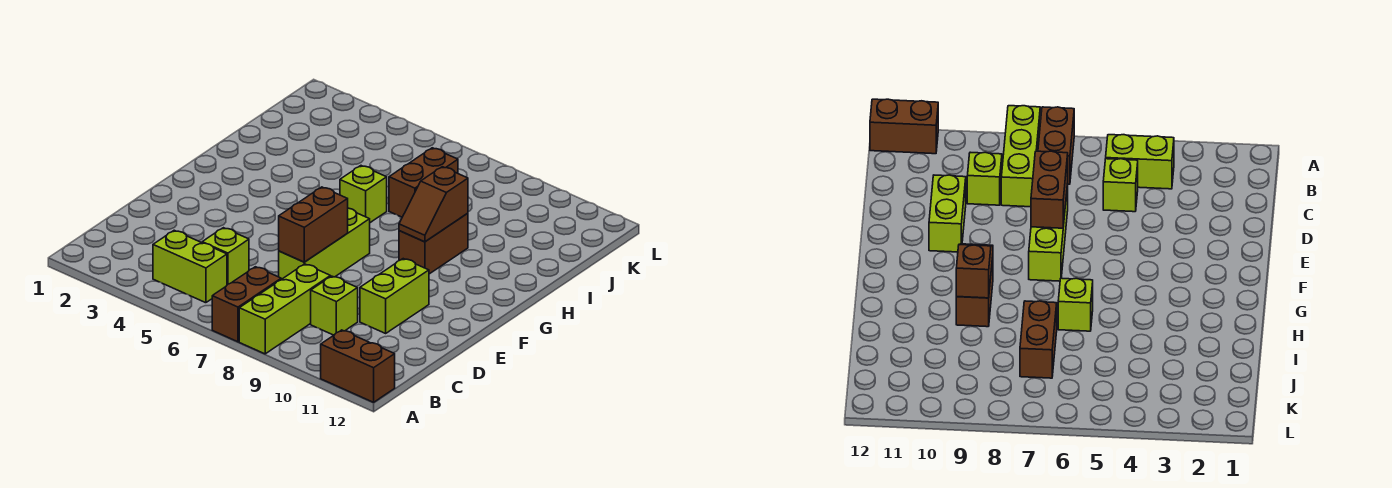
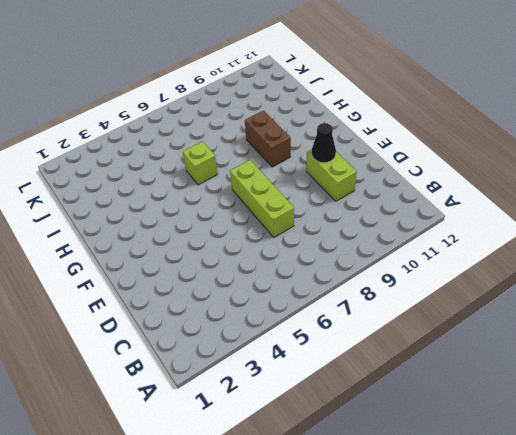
black 1x1 cone [312,123,336,163] -> none
none -> brown 1x2 brick [212,267,281,342]
none -> lime 1x3 brick [239,264,330,354]
none -> brown 1x2 brick [321,330,395,402]

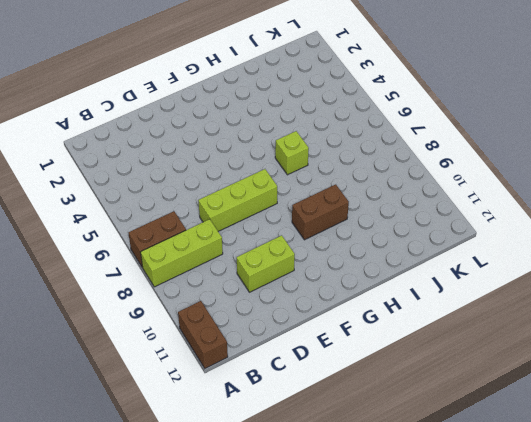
none -> lime 1x2 brick [153,230,227,303]
none -> lime 1x1 brick [202,228,249,285]
none -> lime 1x1 brick [311,276,358,335]

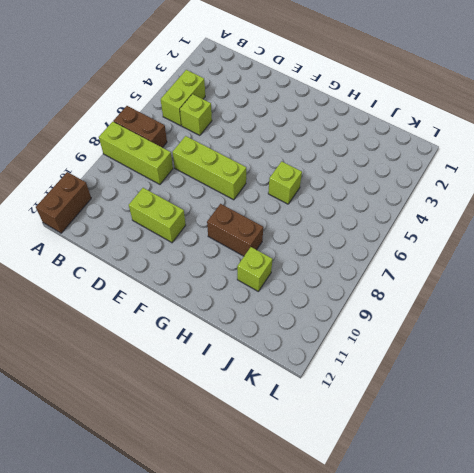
lime 1x1 brick [237,247,272,291] -> lime 1x1 brick moved to [311,276,358,335]
none -> brown 1x2 brick [389,148,458,217]
none -> brown 1x2 brick [279,187,348,262]
none -> brown 1x2 slope [399,167,468,242]

